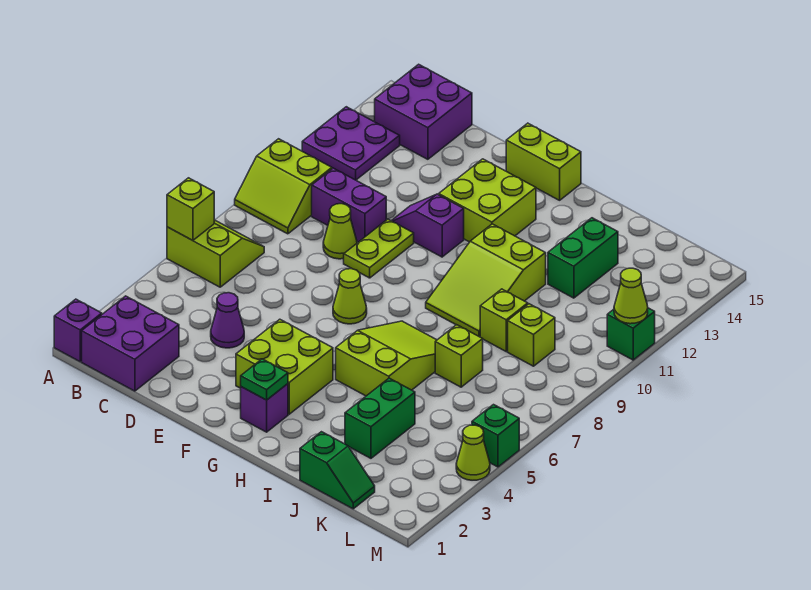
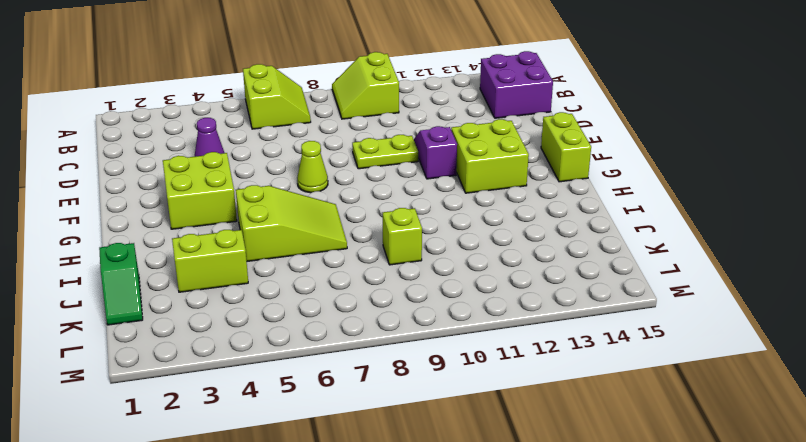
lime 1x2 brick [172,230,248,292] -> green 1x2 brick [345,378,415,458]
none -> purple 1x1 brick [54,299,102,361]
none -> purple 2x2 plate [302,107,400,180]
none -> purple 2x2 brick [82,296,179,391]
none -> purple 1x2 brick [312,168,386,242]

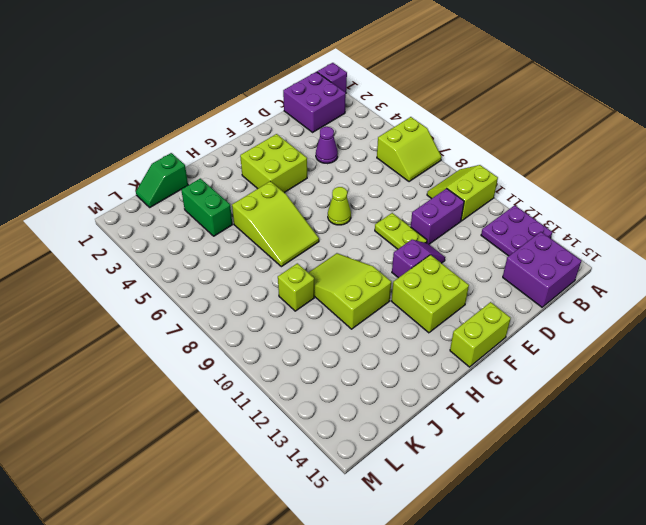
none -> lime 1x1 cone [323,204,357,259]
none -> purple 1x1 brick [241,384,288,432]
none -> lime 1x1 brick [435,325,483,387]
none -> green 1x2 brick [548,218,618,298]

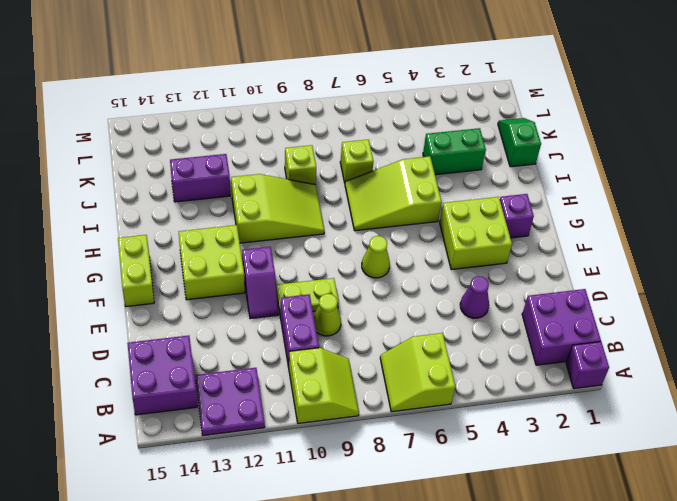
purple 1x2 brick [170,154,230,202] -> green 1x2 brick [548,218,618,298]
none -> lime 1x1 brick [508,304,555,366]
none -> lime 1x1 cone [456,425,490,480]
none -> green 1x1 brick [472,405,519,467]
none -> green 1x1 brick [607,308,655,360]

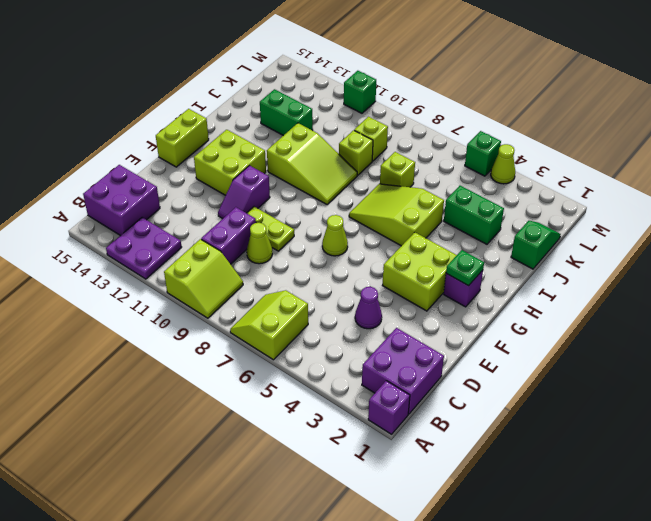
none -> lime 1x1 brick [167,178,214,240]
none -> lime 1x1 cone [614,268,648,324]

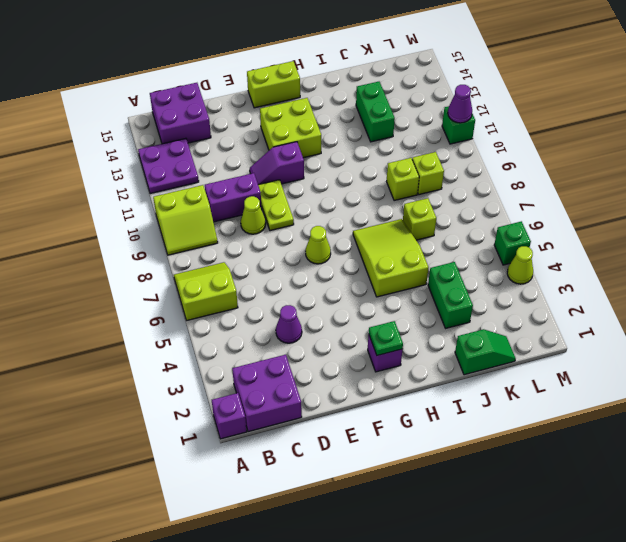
purple 1x1 cone [448,85,472,123] -> lime 1x1 cone [614,268,648,324]
none -> lime 2x2 brick [236,319,333,414]
none -> lime 2x3 slope [426,224,546,337]
none -> lime 1x1 brick [167,178,214,240]

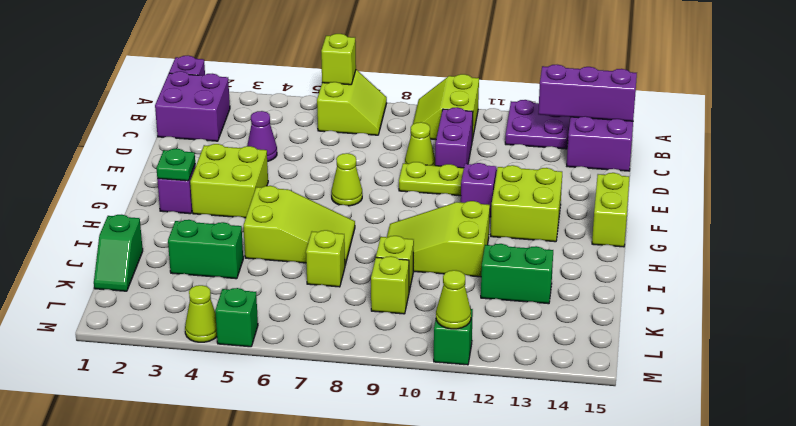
purple 1x3 brick [538,65,637,121] -> none

